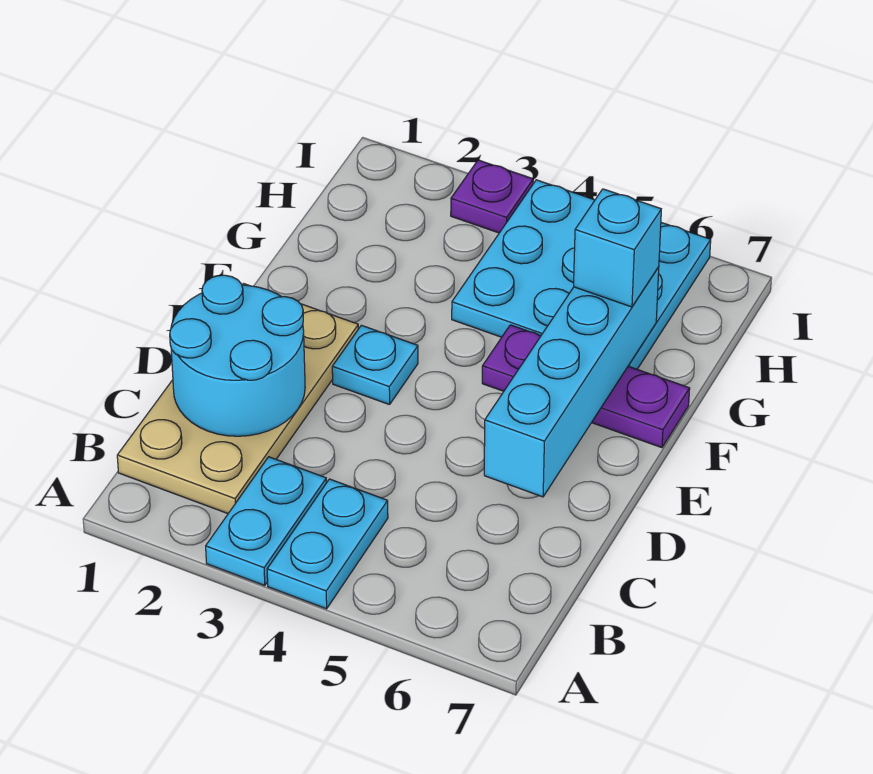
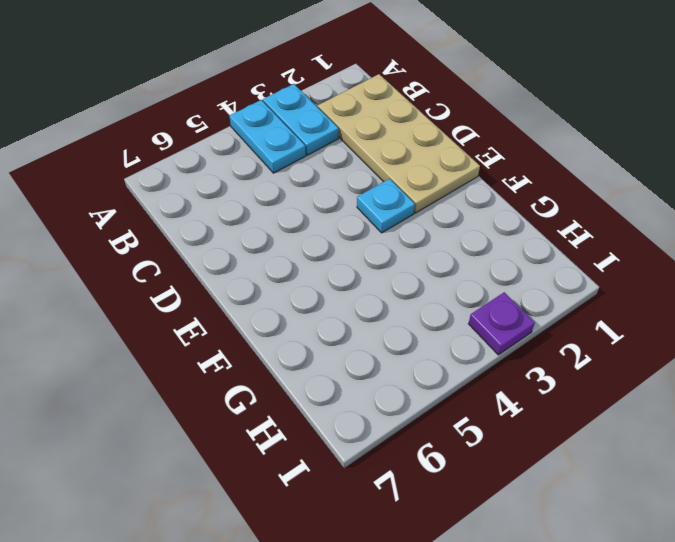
none -> purple 1x3 plate [482,325,690,448]
none -> cyan 3x3 plate [452,180,711,369]

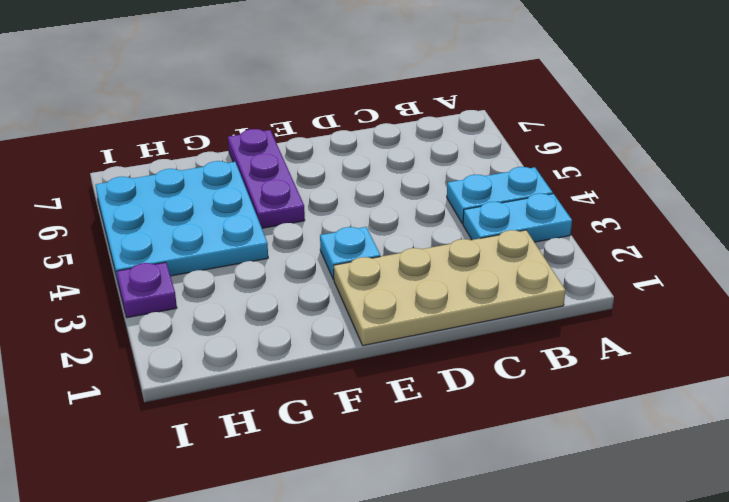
none -> cyan 2x2 round brick [170,275,305,436]
none -> cyan 1x4 brick [484,267,659,497]

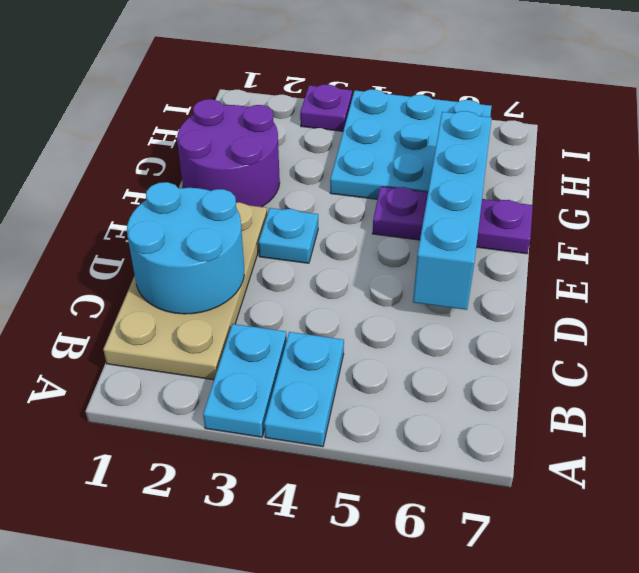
purple 2x2 round brick [177,99,280,207] -> none
none -> cyan 1x1 brick [574,189,661,307]

